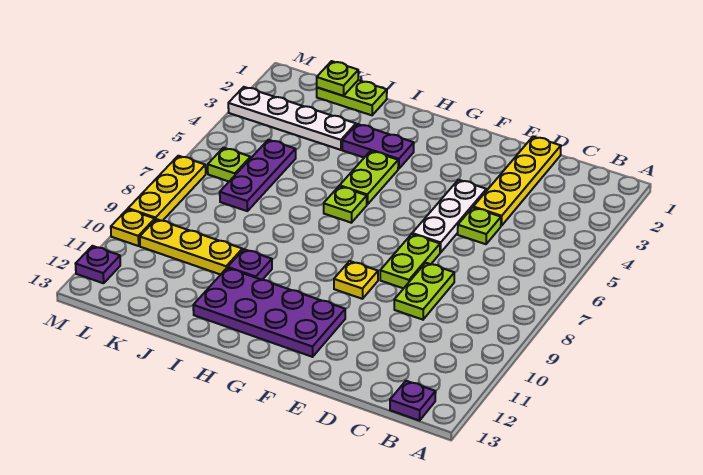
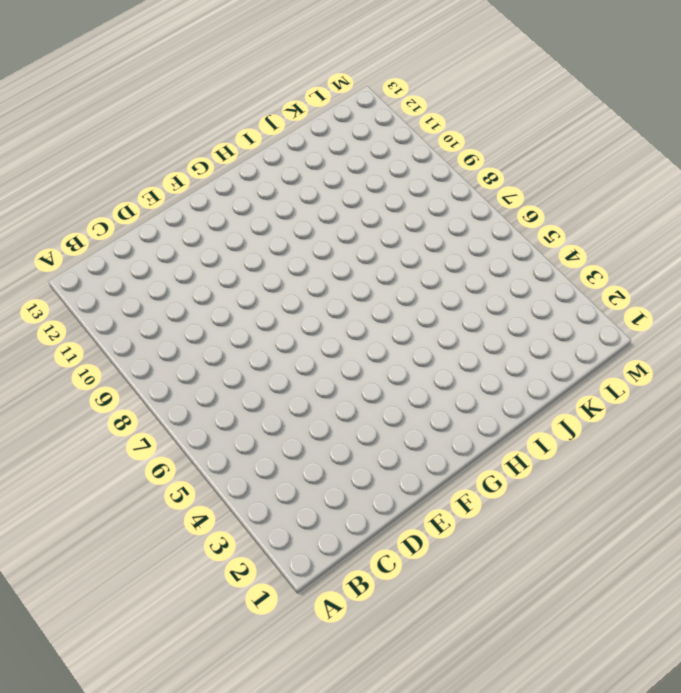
none -> purple 1x1 plate [390,381,436,421]
none -> yellow 1x4 plate [473,137,561,226]
none -> lime 1x1 plate [458,208,501,244]

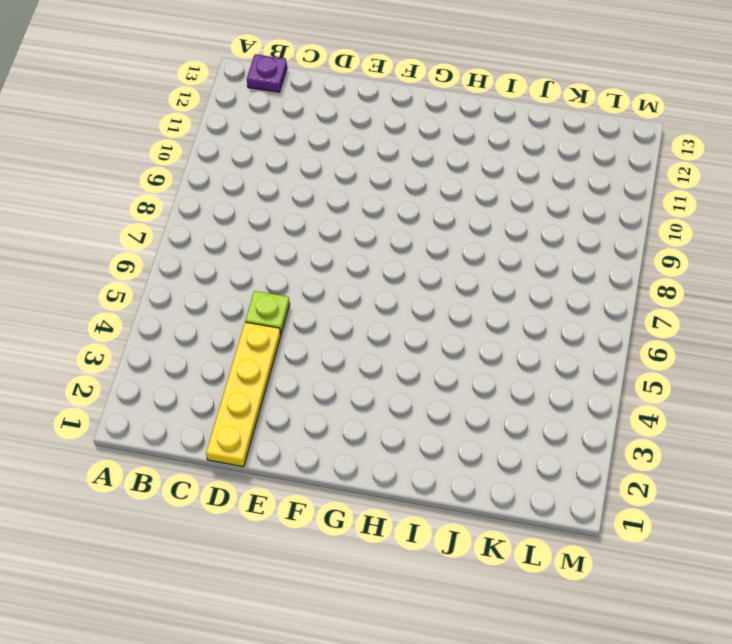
none -> lime 1x2 plate [394,263,454,320]
none -> white 1x3 plate [412,180,486,253]
none -> lime 1x2 plate [380,234,440,288]

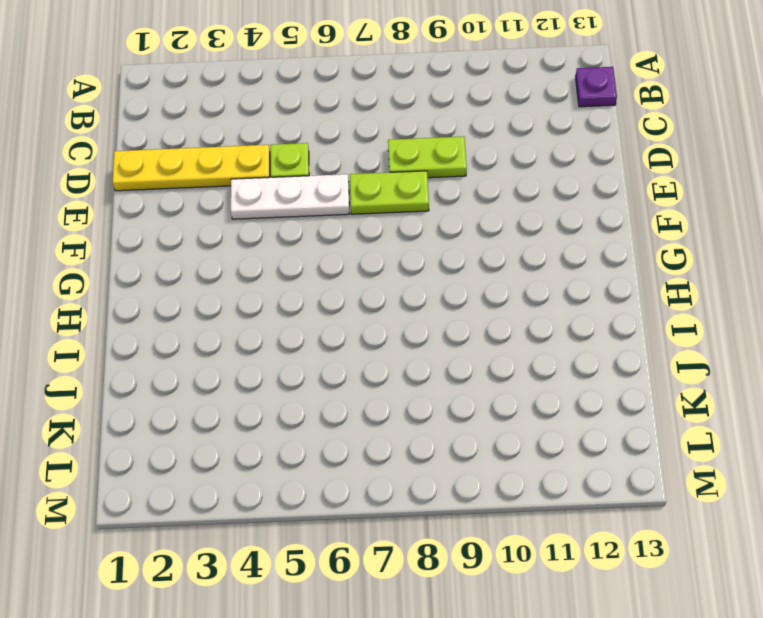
none -> yellow 1x1 plate [334,261,378,299]
none -> purple 2x4 plate [193,268,345,357]
none -> purple 1x2 plate [342,124,414,169]

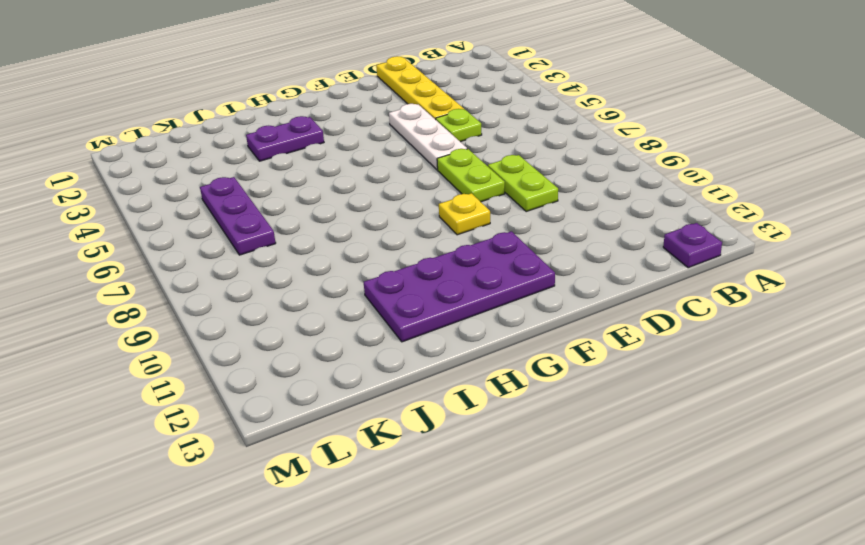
none -> lime 1x2 plate [340,151,398,204]
none -> lime 1x1 plate [324,186,367,223]
none -> purple 1x1 plate [228,249,272,280]

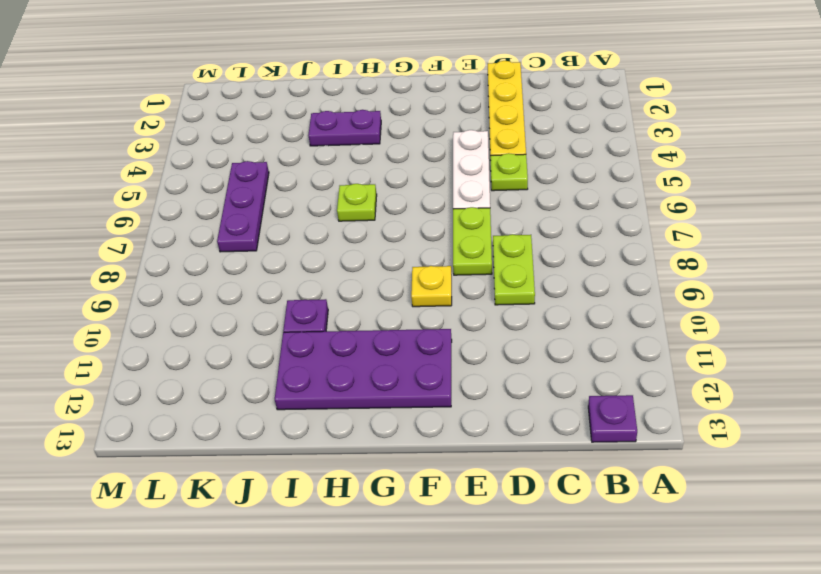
none -> lime 1x2 plate [340,151,398,204]
none -> lime 1x2 plate [317,80,387,115]
none -> white 1x4 plate [228,87,356,150]

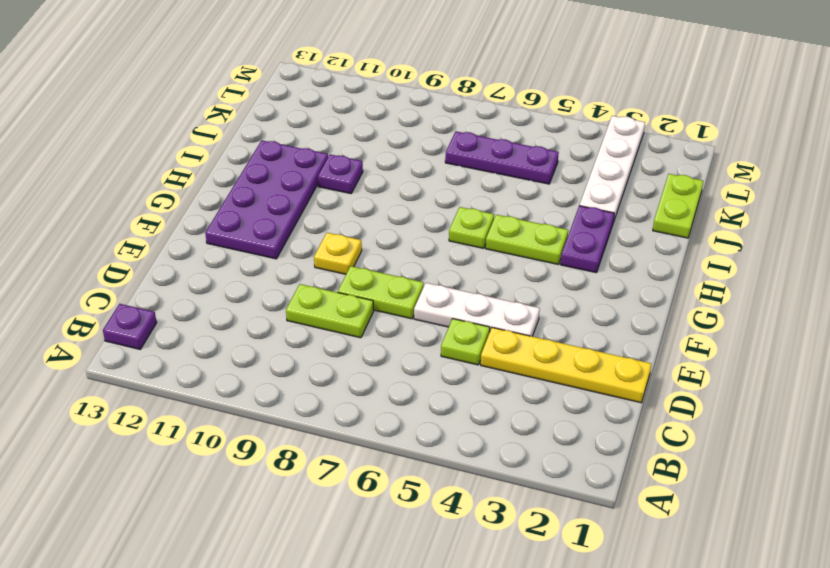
none -> yellow 1x3 plate [140,219,242,275]
none -> lime 1x1 plate [208,148,251,181]
none -> yellow 1x3 plate [128,156,206,221]

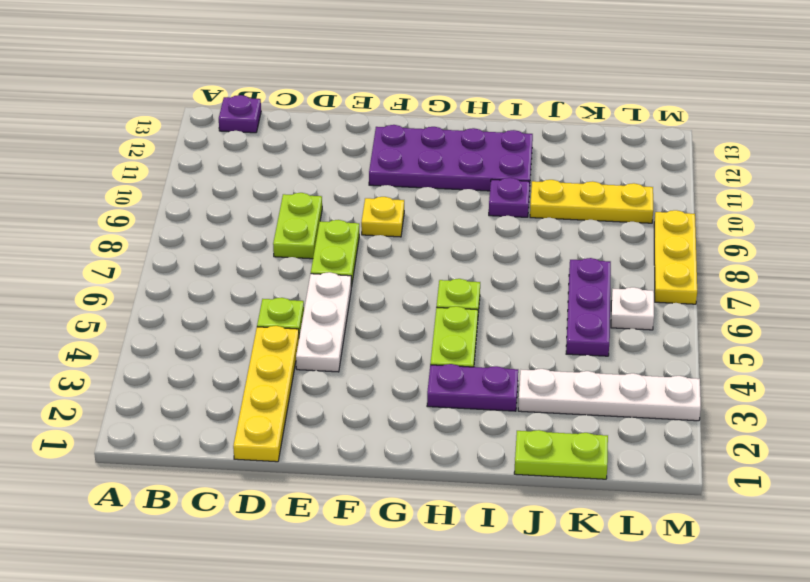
white 1x1 plate [611,287,654,330] -> lime 1x1 plate [208,148,251,181]
none -> yellow 1x1 plate [111,209,155,246]
none -> purple 1x1 plate [76,246,120,283]
none -> lime 1x1 plate [317,61,358,96]

